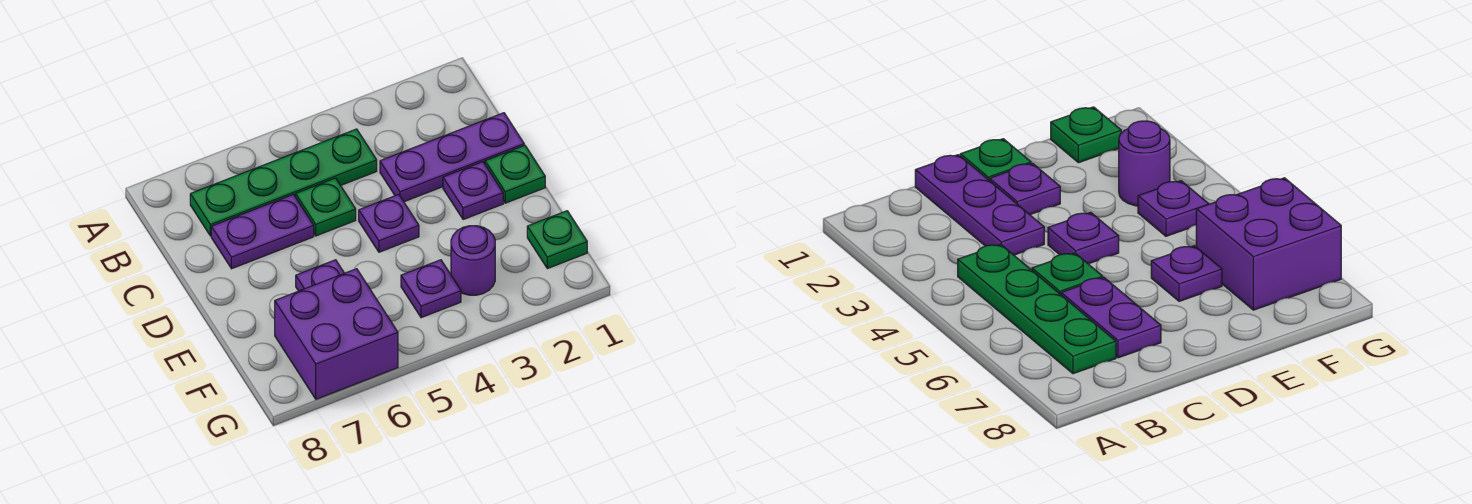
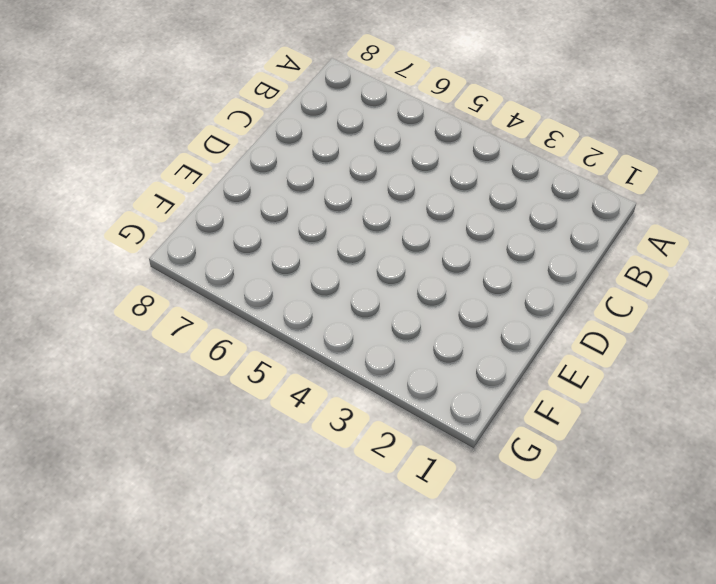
none -> green 1x4 plate [190,129,377,236]
none -> purple 1x3 plate [380,113,524,202]
none -> green 1x1 plate [296,178,356,236]

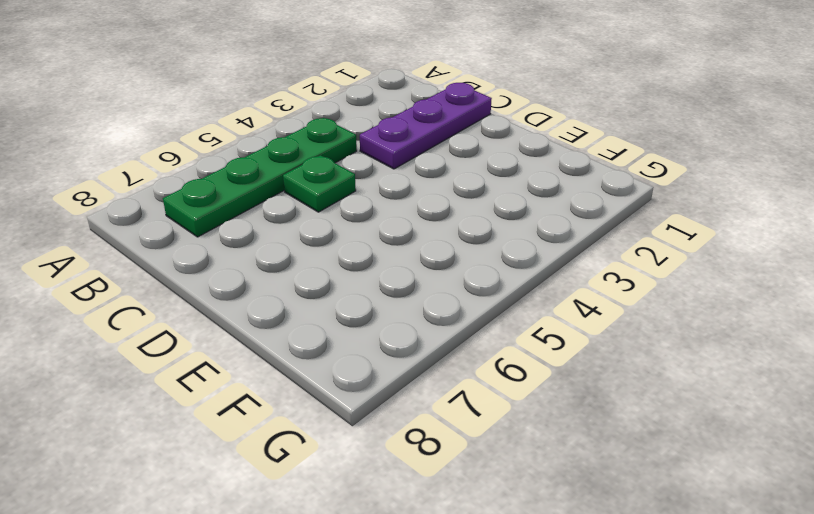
none -> purple 1x2 plate [211,194,314,269]
none -> green 1x1 plate [485,145,545,203]
none -> purple 1x1 plate [443,162,503,220]

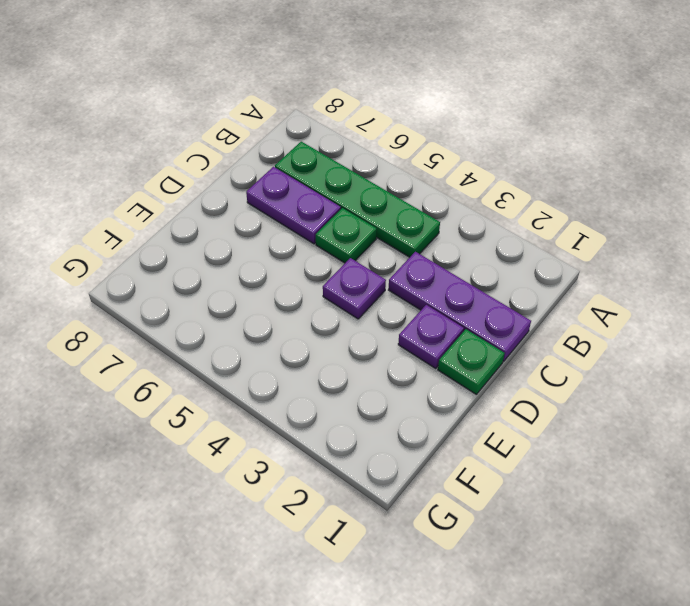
none -> purple 1x1 plate [296,260,344,291]
none -> green 1x1 plate [527,211,587,269]
none -> purple 1x1 round brick [451,226,495,295]

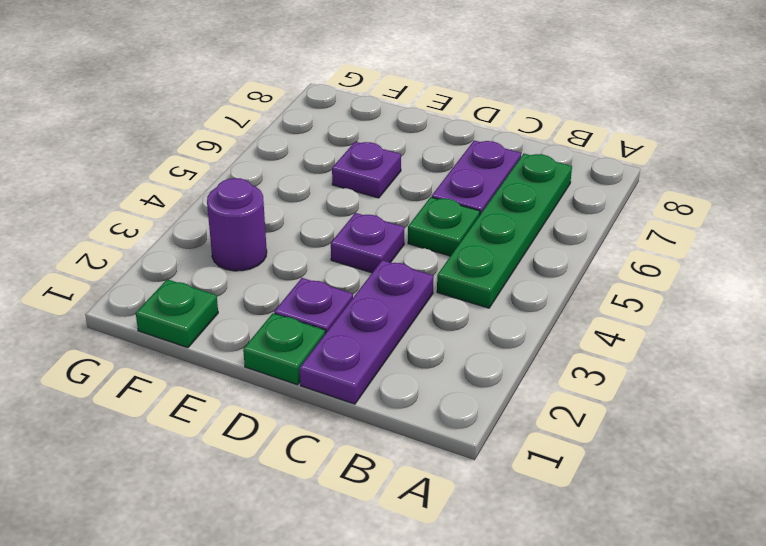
none -> purple 1x1 plate [401,260,461,318]
none -> purple 2x2 brick [275,269,398,399]

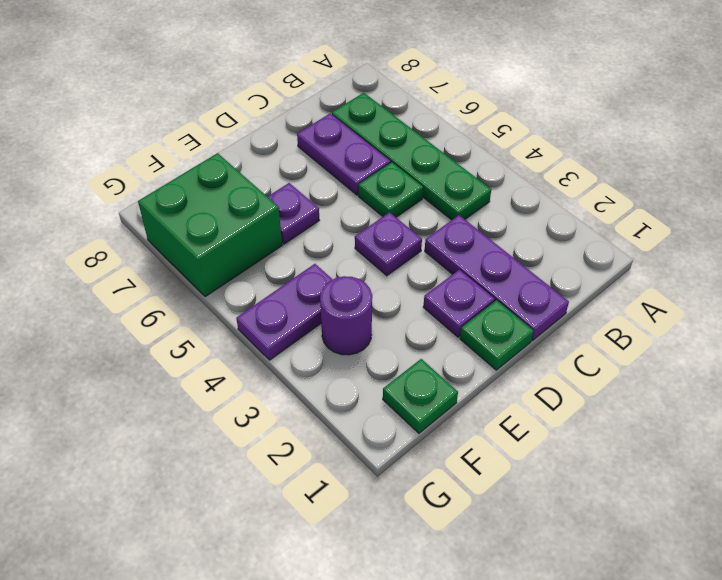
purple 1x2 plate [236,264,333,360] -> purple 1x1 plate [401,260,461,318]
green 2x2 brick [138,153,282,297] -> purple 2x2 brick [275,269,398,399]

